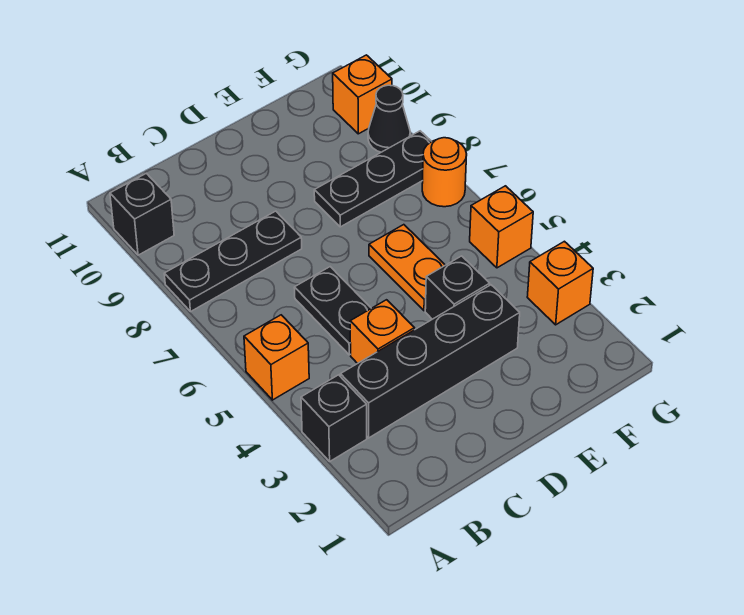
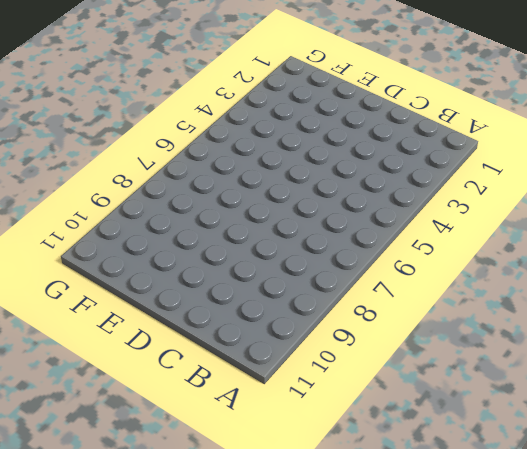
none -> black 1x1 brick [301,375,367,461]
none -> orange 1x1 brick [244,315,309,400]
none -> black 1x3 plate [164,211,302,312]

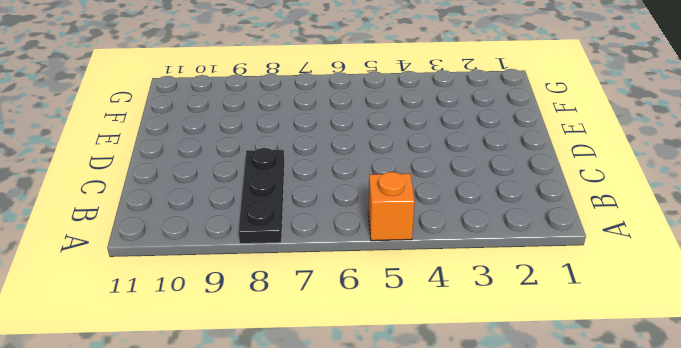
none -> black 1x1 brick [301,375,367,461]
none -> black 1x1 brick [110,173,174,255]
none -> black 1x4 brick [340,285,520,438]

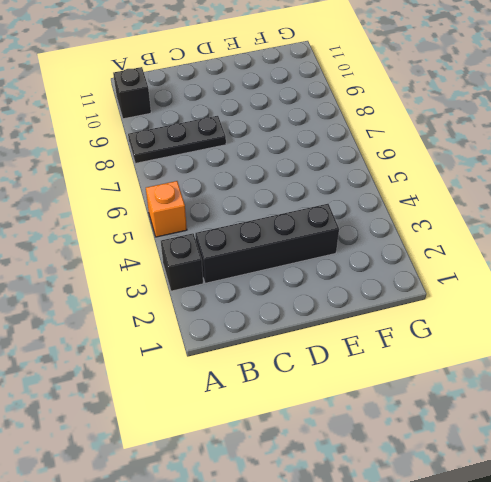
none -> orange 1x1 brick [350,300,414,364]
none -> black 1x2 plate [294,267,371,355]
none -> black 1x1 brick [425,256,490,319]

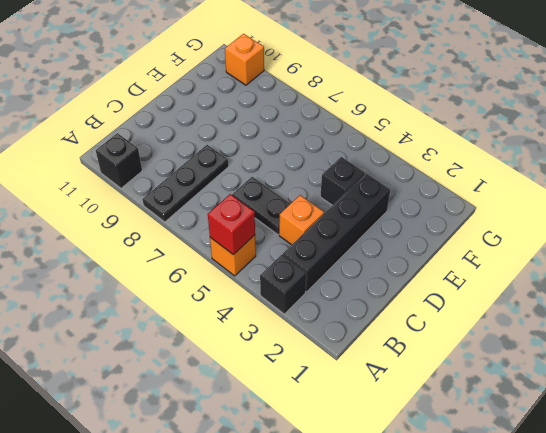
red 1x1 brick [208,194,255,255] -> none
none -> orange 1x2 plate [369,225,445,311]
none -> black 1x3 plate [314,131,432,227]
none -> orange 1x1 brick [527,241,593,325]

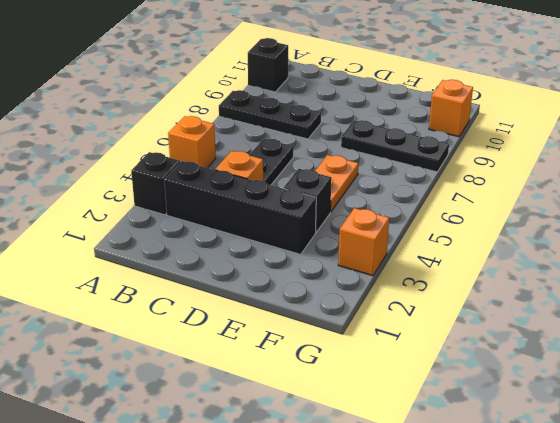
none -> orange 1x1 brick [470,186,533,268]
none -> orange 1x1 round brick [422,138,467,207]
none -> black 1x1 cone [368,85,410,152]

